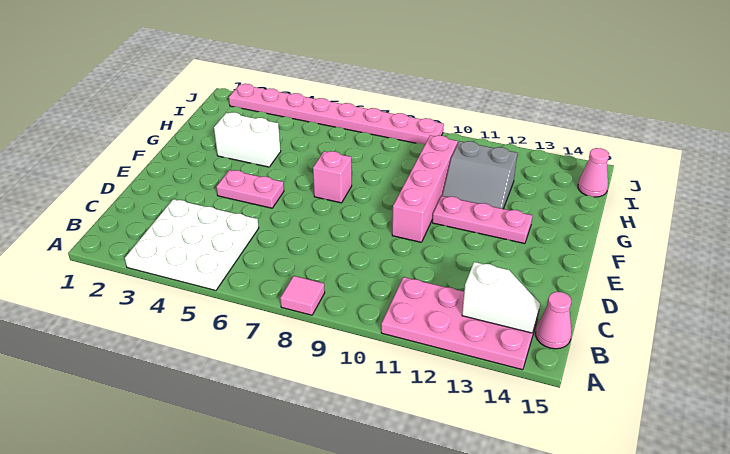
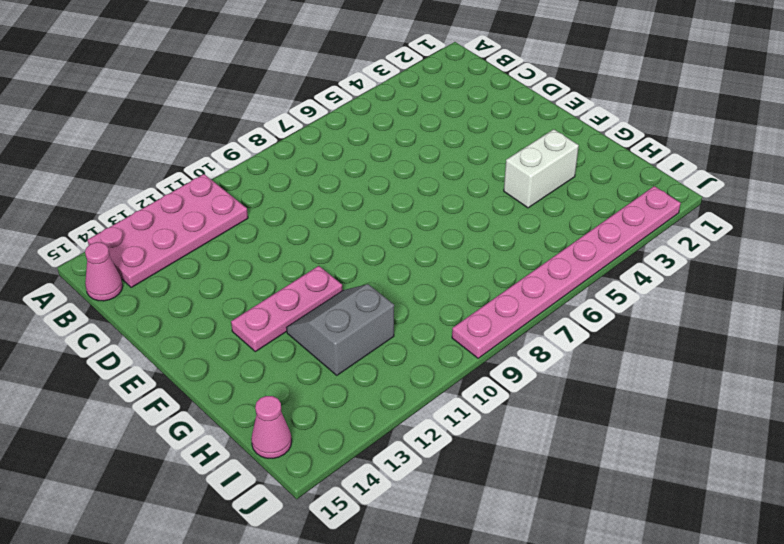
none -> white 3x3 plate [125,199,259,290]
none -> pink 1x1 tile [280,276,325,315]
none -> pink 1x2 plate [216,170,284,208]

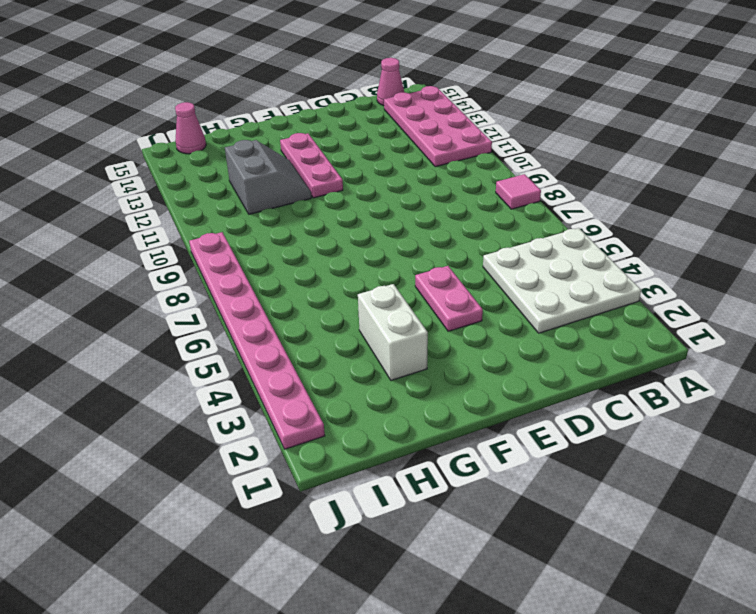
none -> pink 1x4 brick [392,135,458,242]
none -> pink 1x1 brick [313,151,352,203]
none -> white 1x2 slope [462,262,540,333]

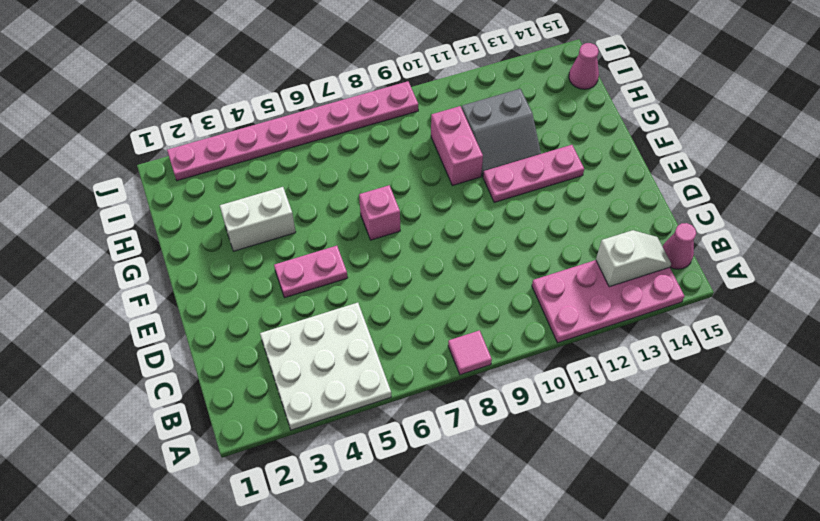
pink 1x2 brick [431,106,483,186] -> pink 1x4 brick [392,135,458,242]

